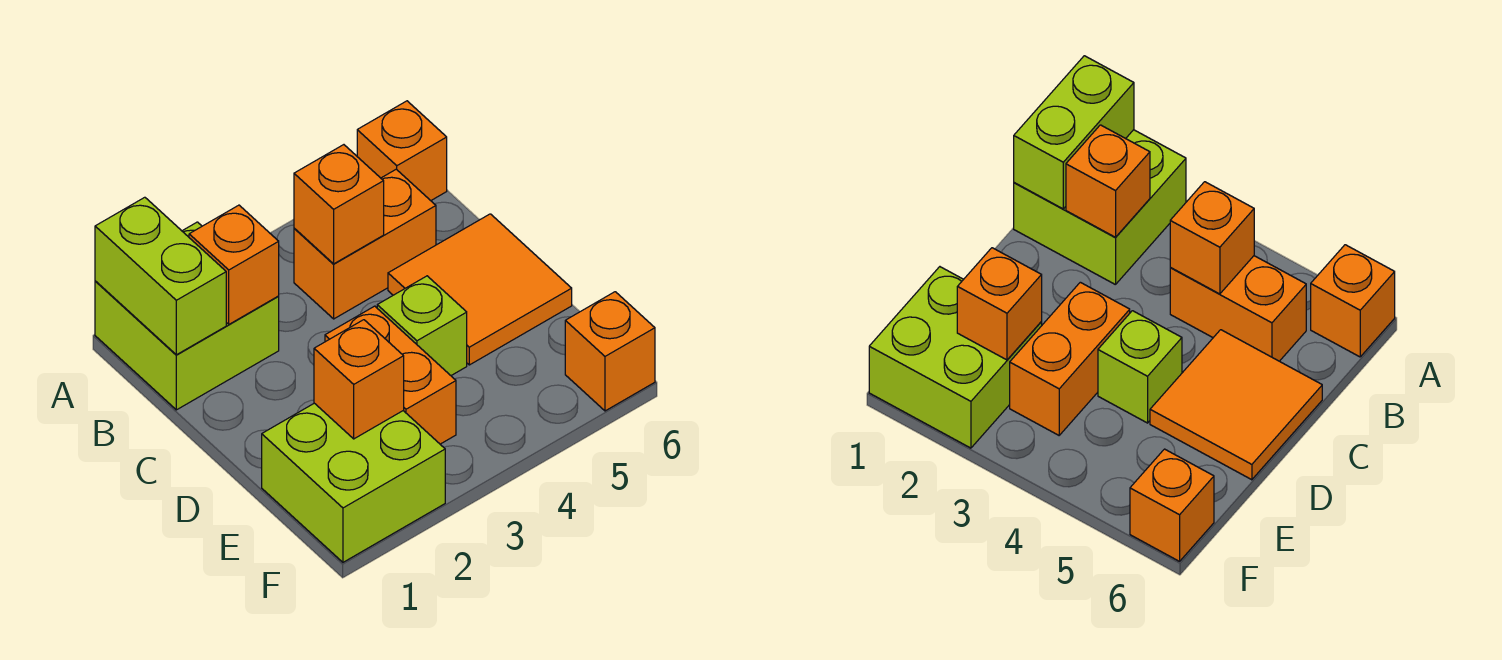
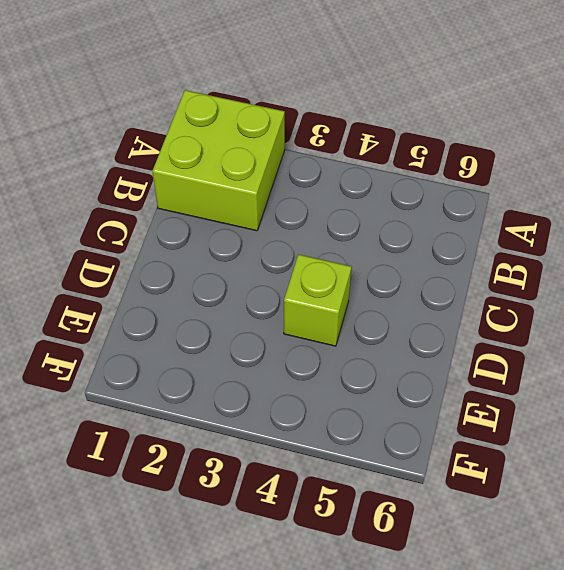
none -> orange 1x1 brick [357,101,447,201]
none -> orange 1x2 brick [294,169,436,319]
none -> orange 2x2 tile [388,214,572,365]

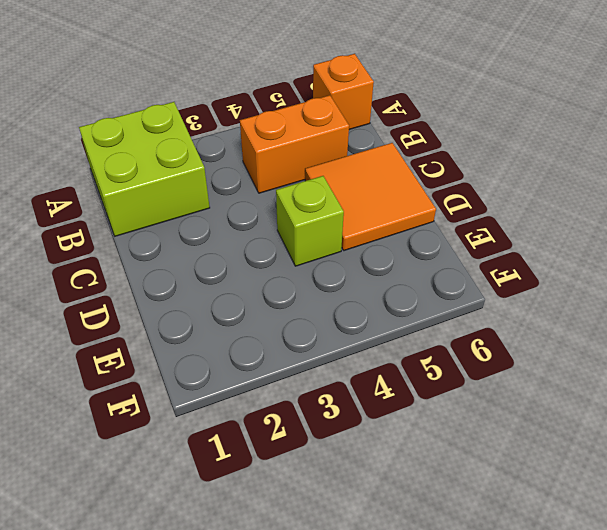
none -> orange 1x2 brick [325,306,456,444]
none -> lime 2x2 brick [262,403,445,562]
none -> orange 1x1 brick [565,292,655,411]

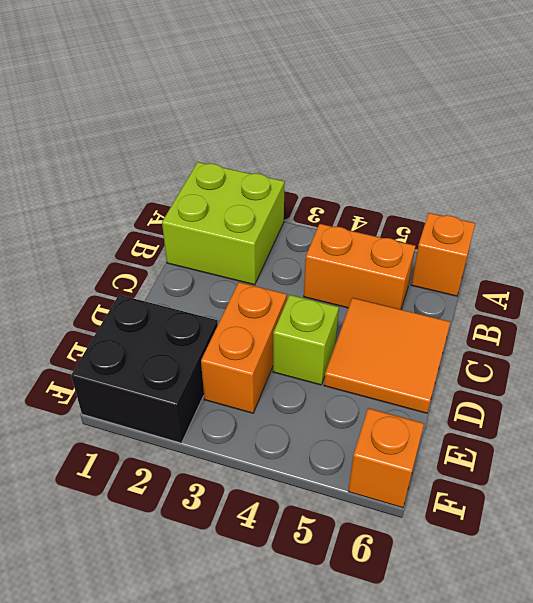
black 2x2 brick [71,295,218,443] -> lime 2x2 brick [262,403,445,562]
none -> lime 1x2 brick [95,197,226,355]
none -> orange 1x1 brick [189,205,279,324]
none -> orange 1x1 brick [294,145,384,264]

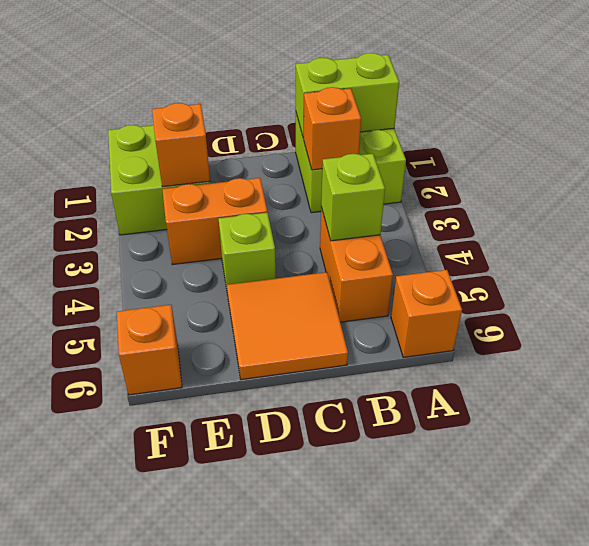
lime 1x1 brick [321,154,385,241] -> orange 1x1 brick [294,145,384,264]

